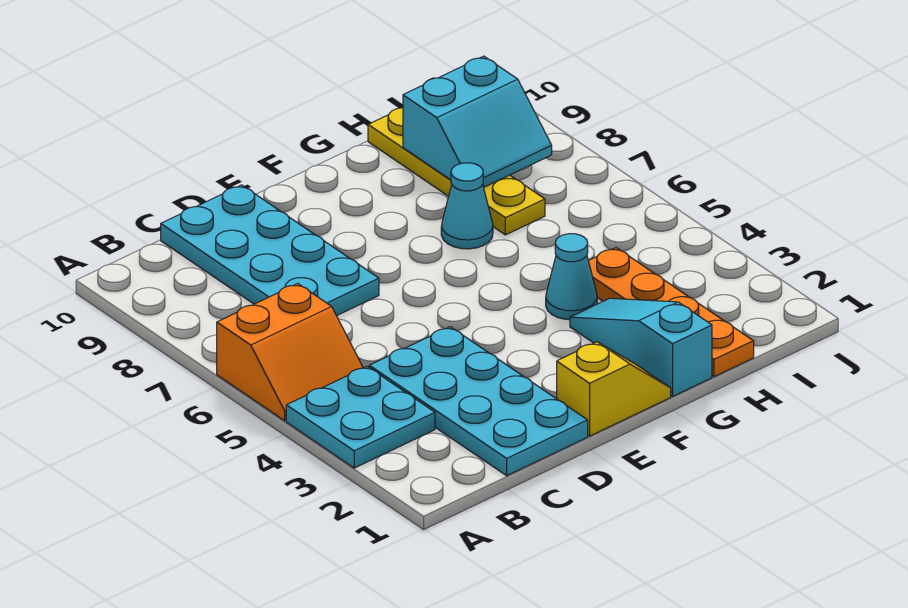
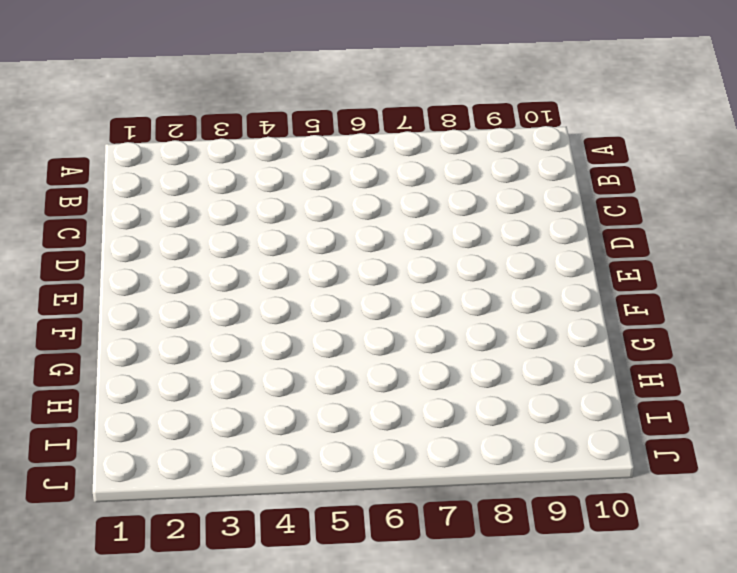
none -> cyan 2x2 plate [286,366,435,468]
none -> orange 2x2 slope [217,284,363,421]

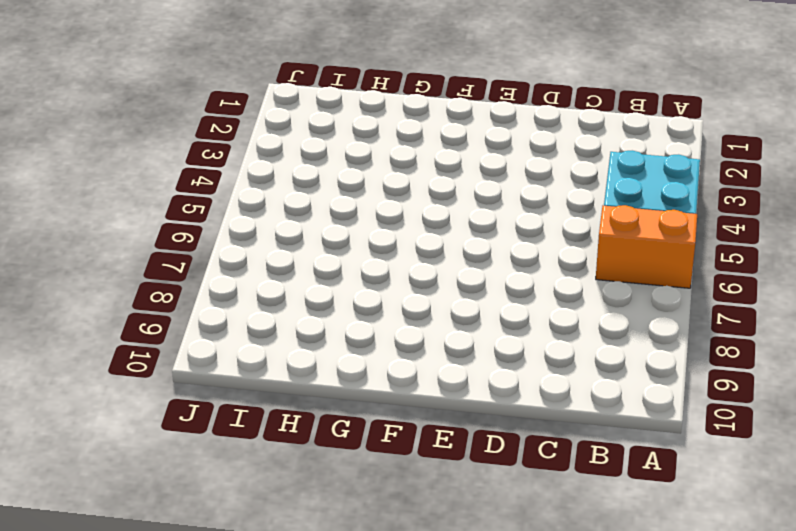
none -> cyan 2x4 plate [369,327,588,476]
none -> cyan 2x4 plate [161,185,379,316]

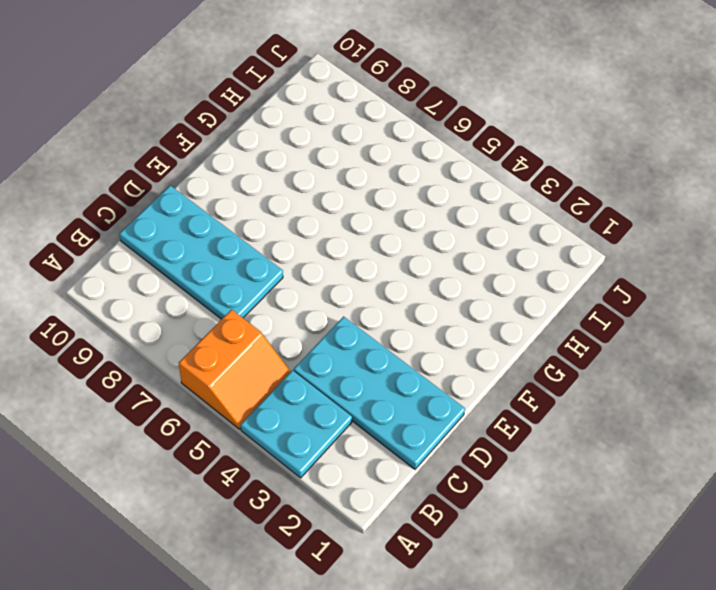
none -> yellow 1x2 slope [557,342,671,436]
none -> cyan 1x3 slope [570,298,712,396]

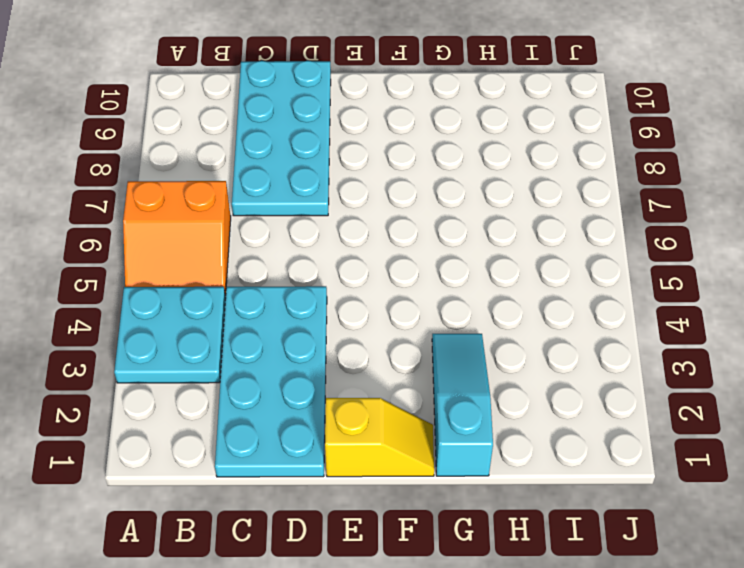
none -> cyan 1x1 cone [546,234,597,320]
none -> cyan 1x1 cone [441,163,493,249]

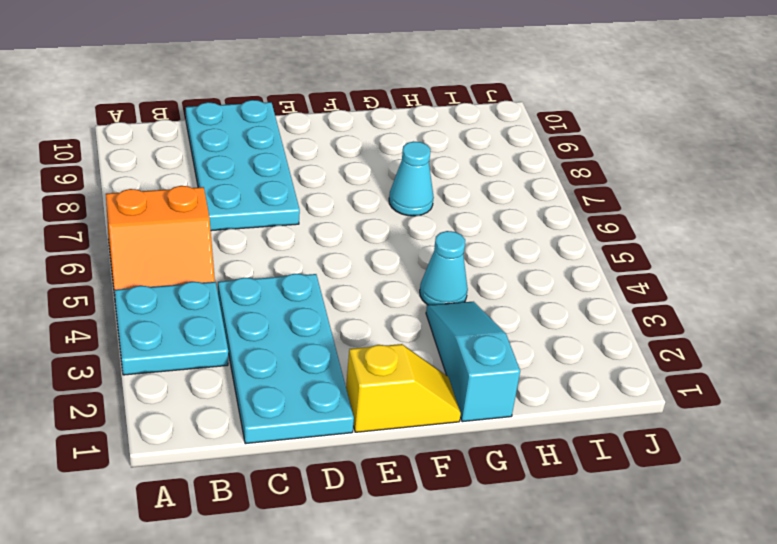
none -> orange 1x4 plate [589,248,754,377]
none -> yellow 1x4 plate [368,108,545,235]

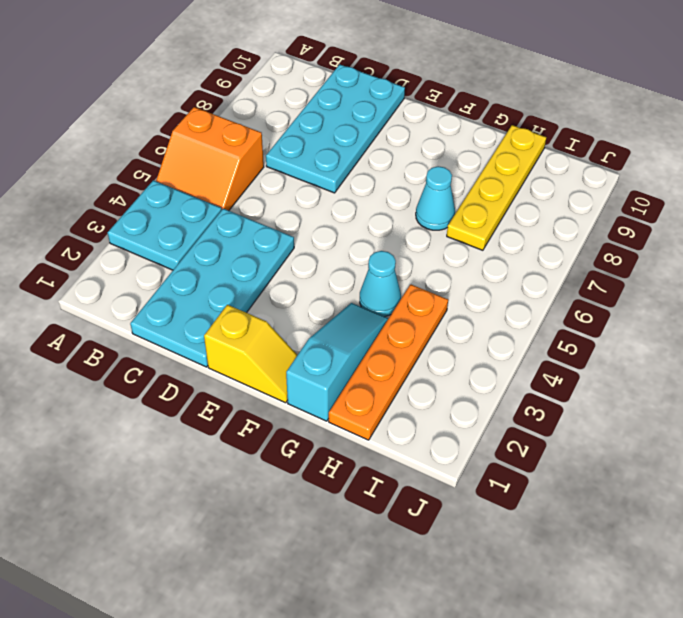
none -> cyan 2x2 slope [403,56,552,187]

